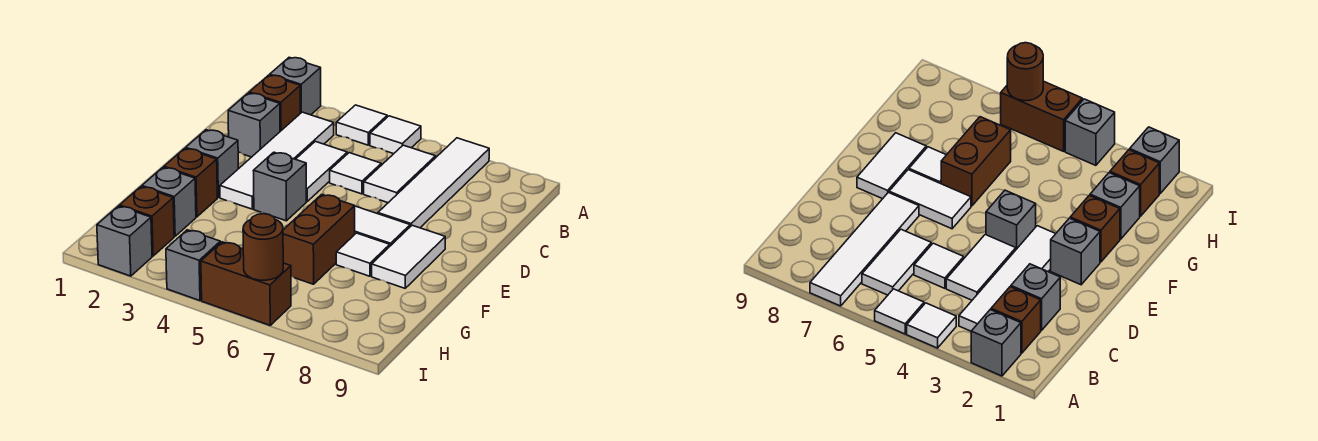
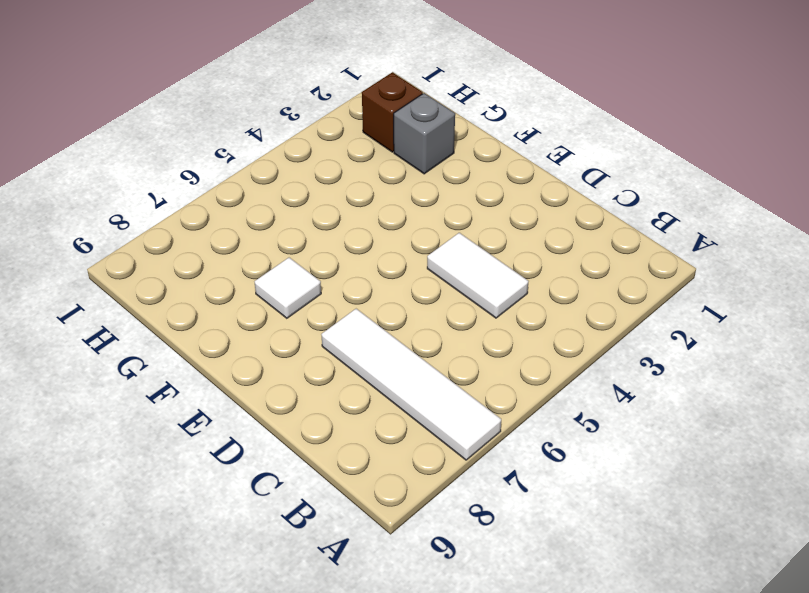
none -> grey 1x1 brick [270,57,321,115]
none -> white 1x1 tile [336,105,387,145]
none -> white 1x1 tile [370,116,421,154]

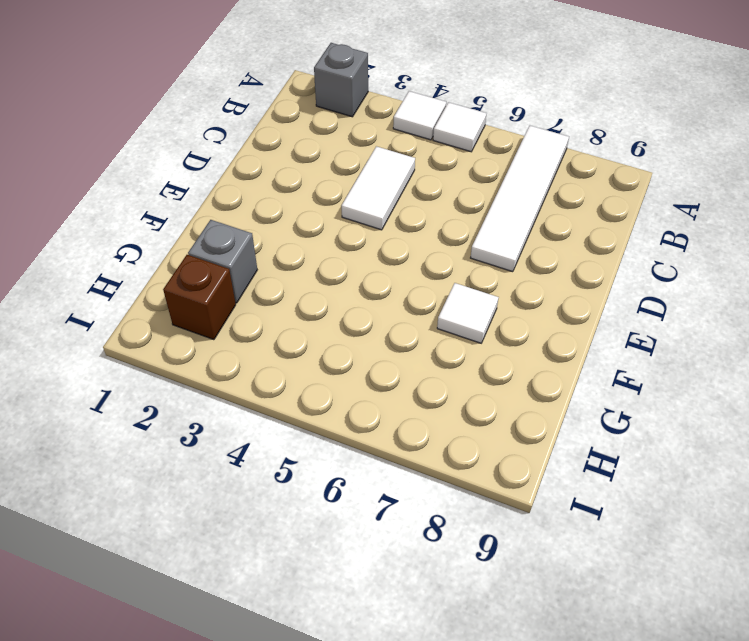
none -> brown 1x1 brick [249,75,300,131]
none -> white 1x4 tile [220,112,334,209]
none -> white 1x2 tile [364,145,436,203]

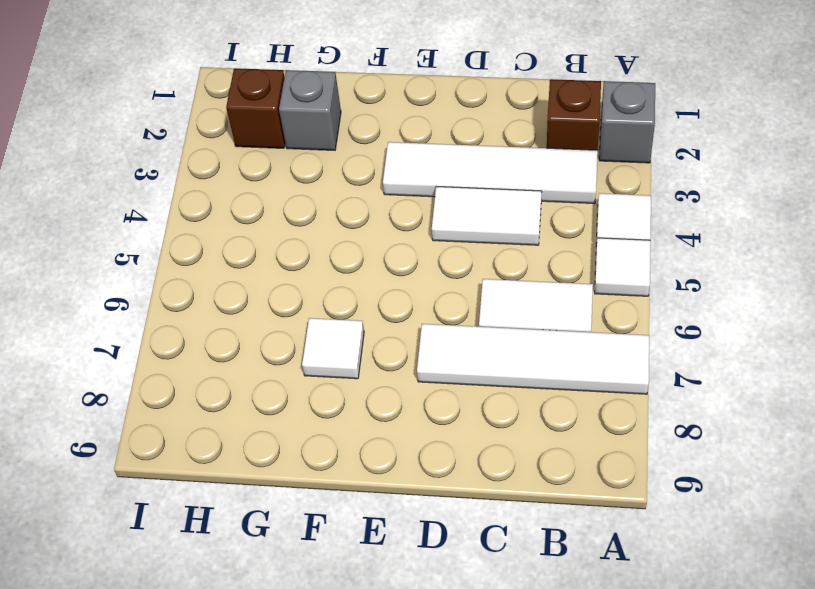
none -> grey 1x1 brick [228,93,280,157]
none -> white 1x1 tile [330,153,381,194]
none -> grey 1x1 brick [186,130,238,197]

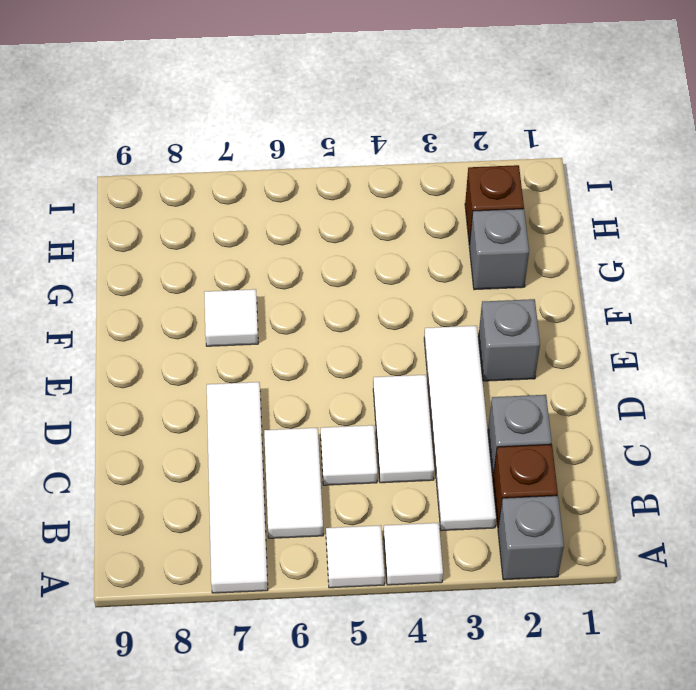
none -> grey 1x1 brick [253,152,306,221]
none -> white 1x2 tile [355,206,410,246]
none -> white 1x2 tile [372,225,445,288]

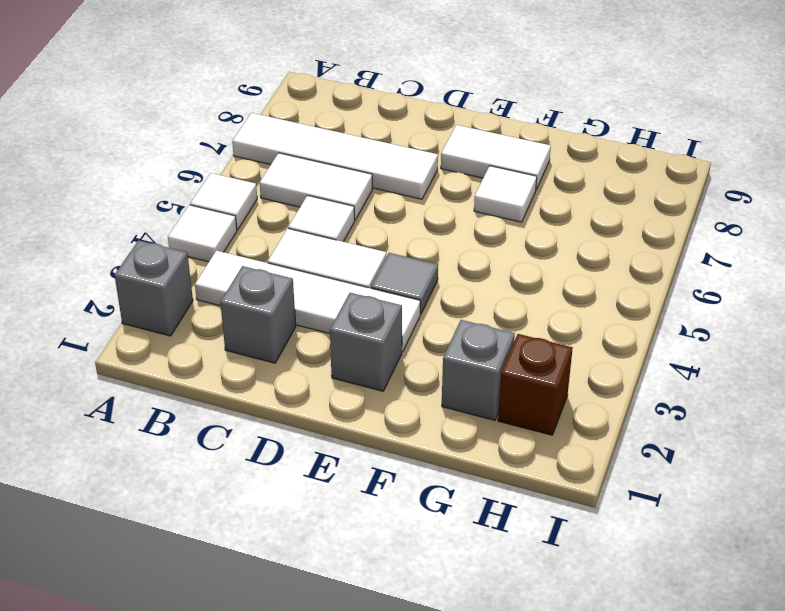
grey 1x1 tile [371,253,438,314] -> grey 1x1 brick [253,152,306,221]
none -> brown 1x1 brick [249,75,300,131]
none -> white 1x2 tile [355,206,410,246]
none -> brown 1x1 brick [164,148,217,217]

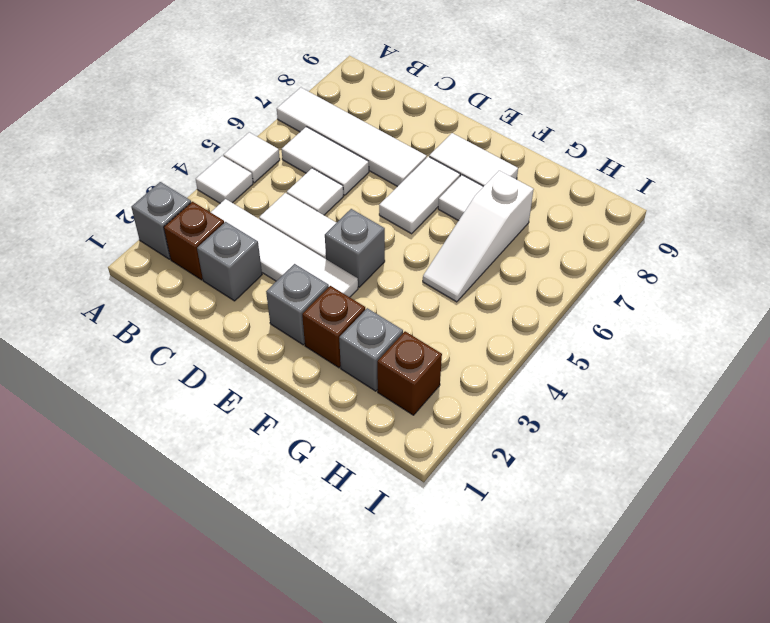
white 1x3 slope [423,170,534,302] -> brown 1x2 brick [283,194,355,284]
none -> grey 1x1 brick [97,206,152,276]
none -> grey 1x1 brick [166,230,220,301]
none -> brown 1x2 brick [201,242,291,325]

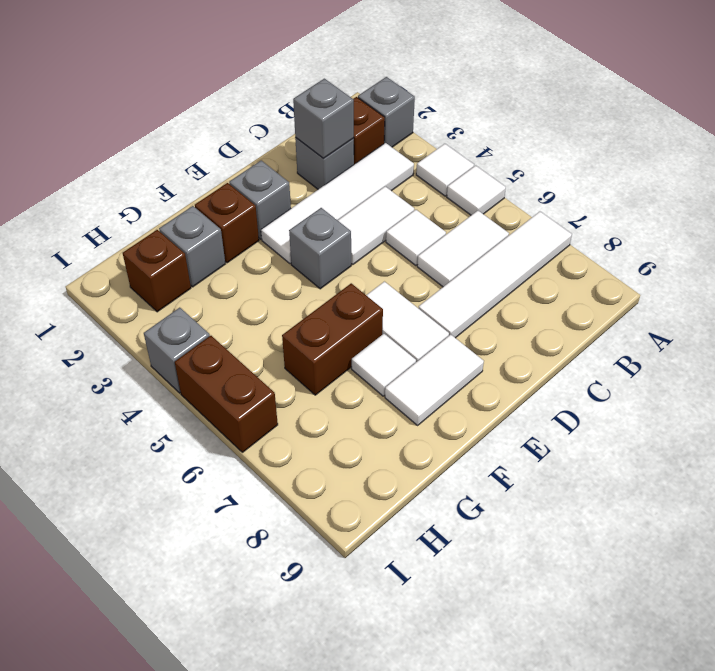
grey 1x1 brick [293,79,354,159] -> grey 1x1 brick moved to [97,206,152,276]
none -> brown 1x1 round brick [243,214,283,280]

